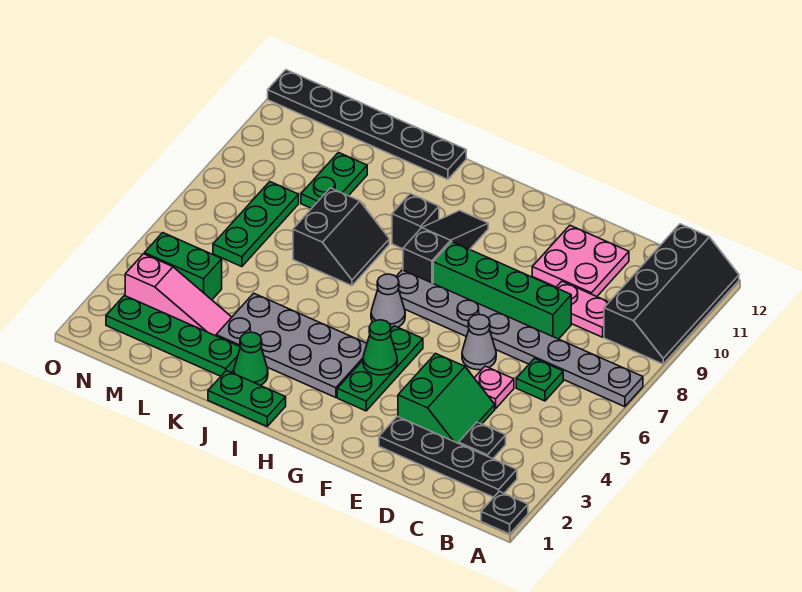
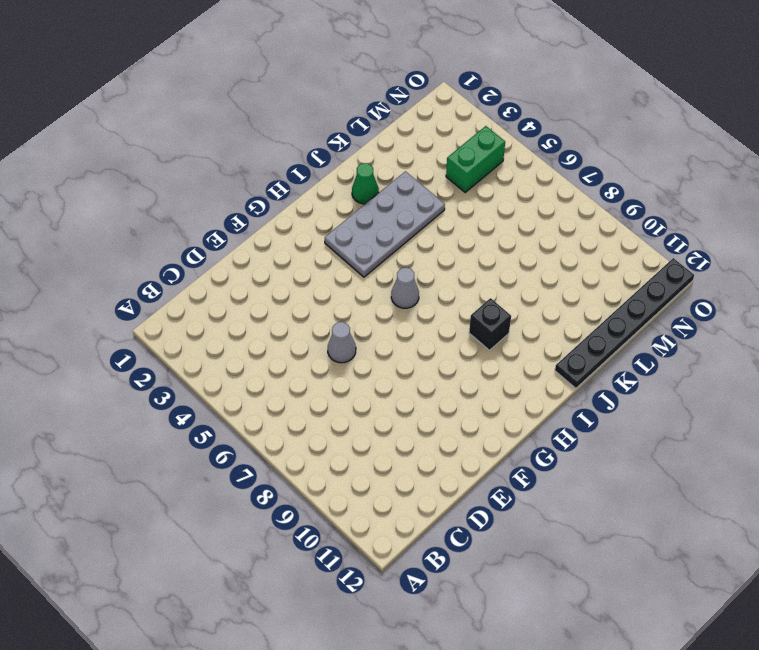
none -> black 1x1 plate [481,491,528,534]
none -> grey 1x8 plate [396,270,643,407]
none -> black 2x4 slope [604,224,739,364]

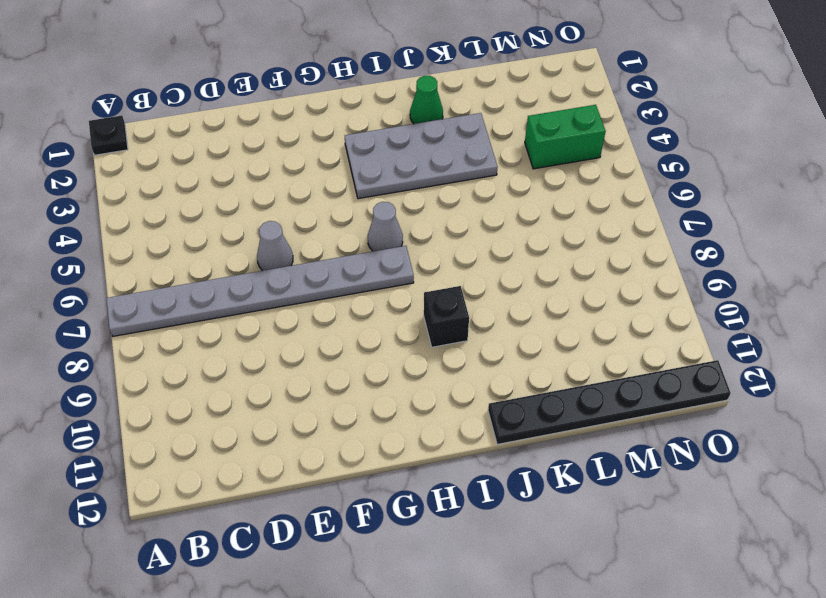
none -> black 2x4 slope [604,224,739,364]
none -> black 1x4 plate [379,416,517,497]
none -> black 1x1 plate [459,422,506,459]

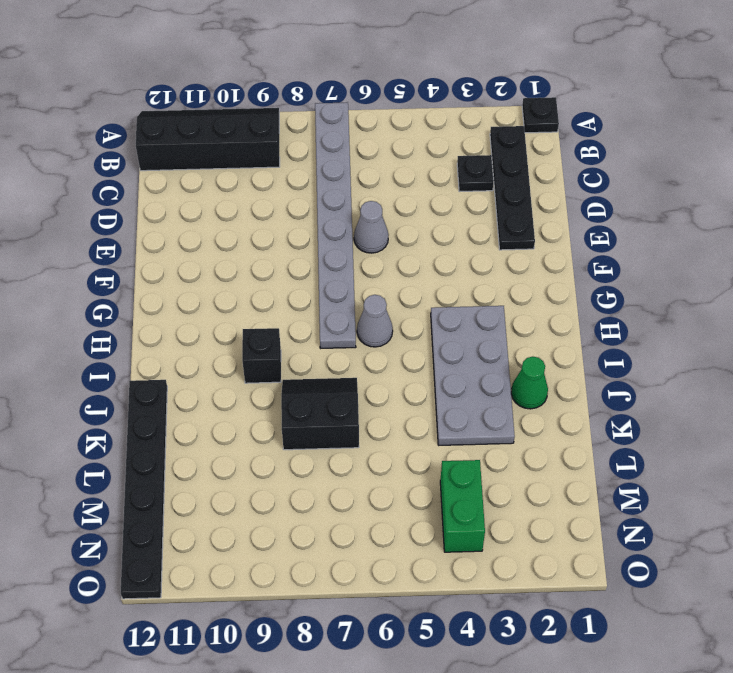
none -> green 1x1 plate [516,358,563,401]
none -> pink 1x2 plate [556,281,609,337]
none -> green 2x2 slope [398,354,495,443]

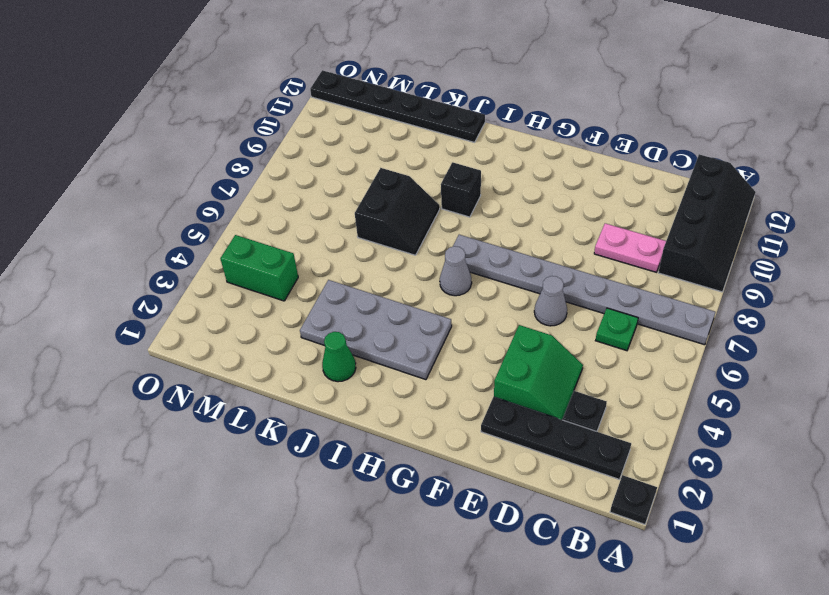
none -> pink 1x1 plate [474,366,514,409]
none -> green 1x4 brick [433,242,571,339]
none -> pink 2x2 plate [532,226,629,297]

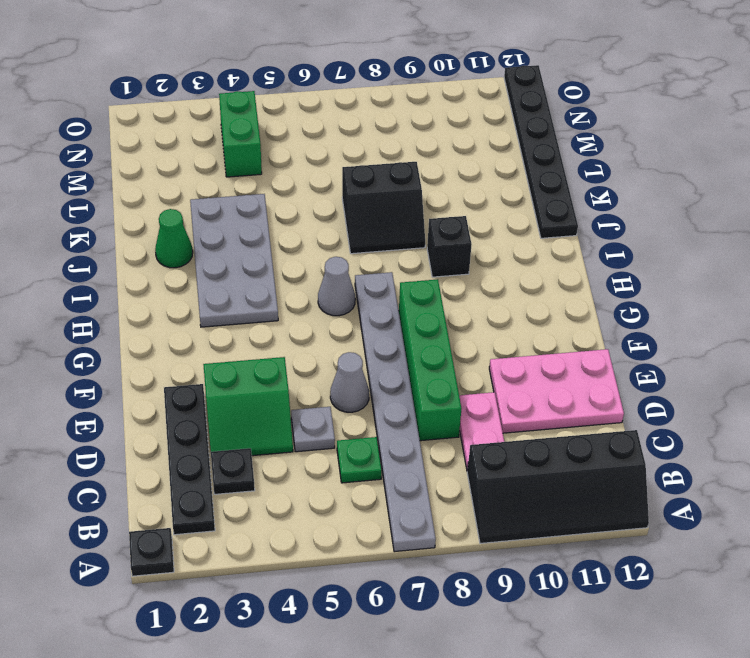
grey 1x1 plate [291,407,335,452] -> pink 1x1 plate [474,366,514,409]
pink 2x3 plate [489,349,624,433] -> pink 2x2 plate [532,226,629,297]
none -> green 1x3 plate [337,326,423,411]
none -> black 1x3 slope [403,210,488,283]
none -> green 1x2 plate [208,371,286,426]

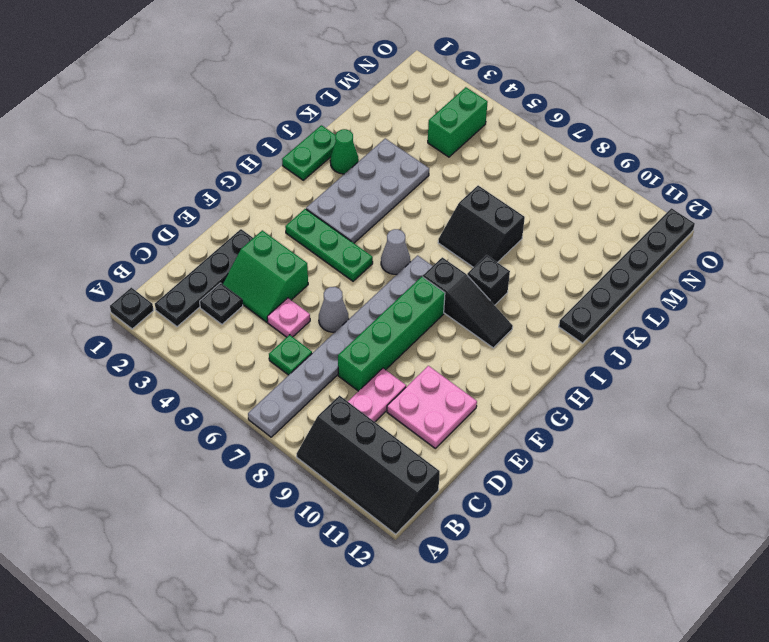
none -> green 1x4 plate [106,295,240,376]
none -> pink 1x3 slope [125,254,232,336]
none -> green 1x2 plate [301,153,367,208]

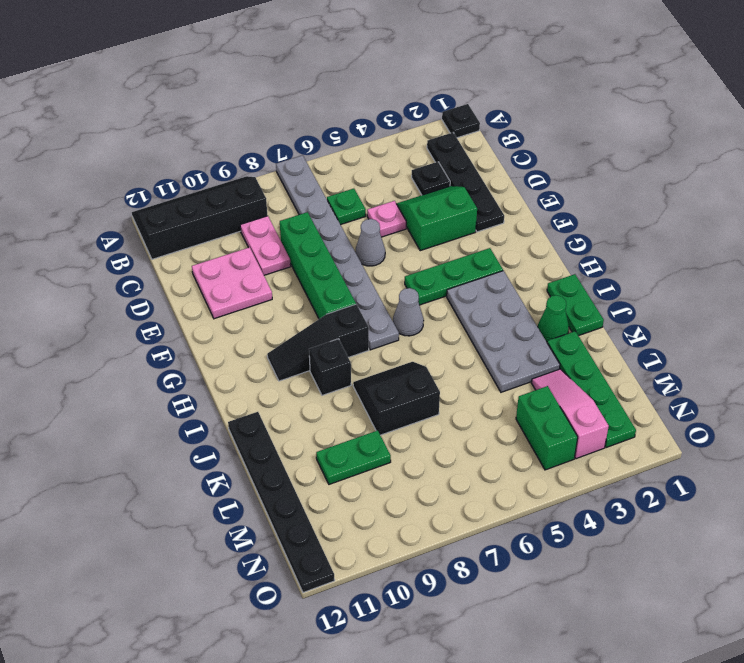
none -> green 1x3 plate [213,182,299,267]
none -> green 1x1 cone [363,320,397,375]

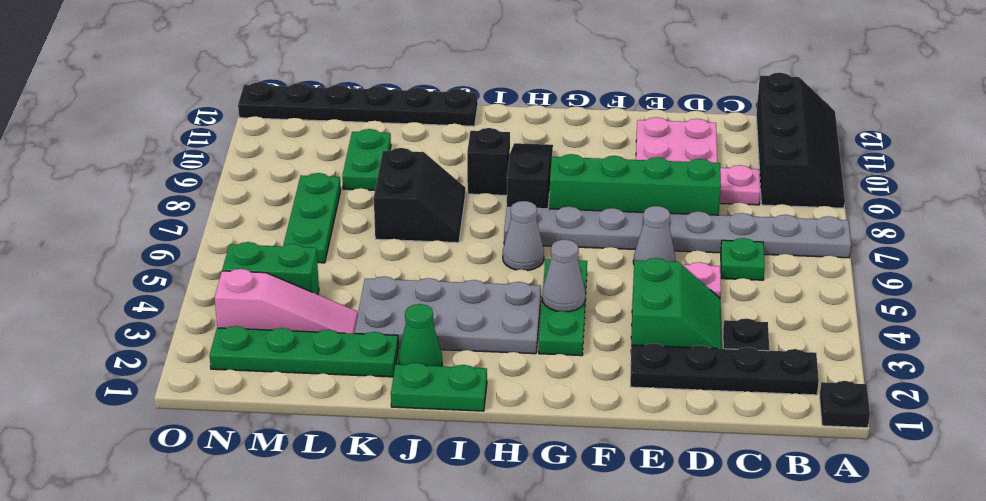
grey 1x1 cone [542,240,585,312] -> green 1x1 cone [363,320,397,375]

